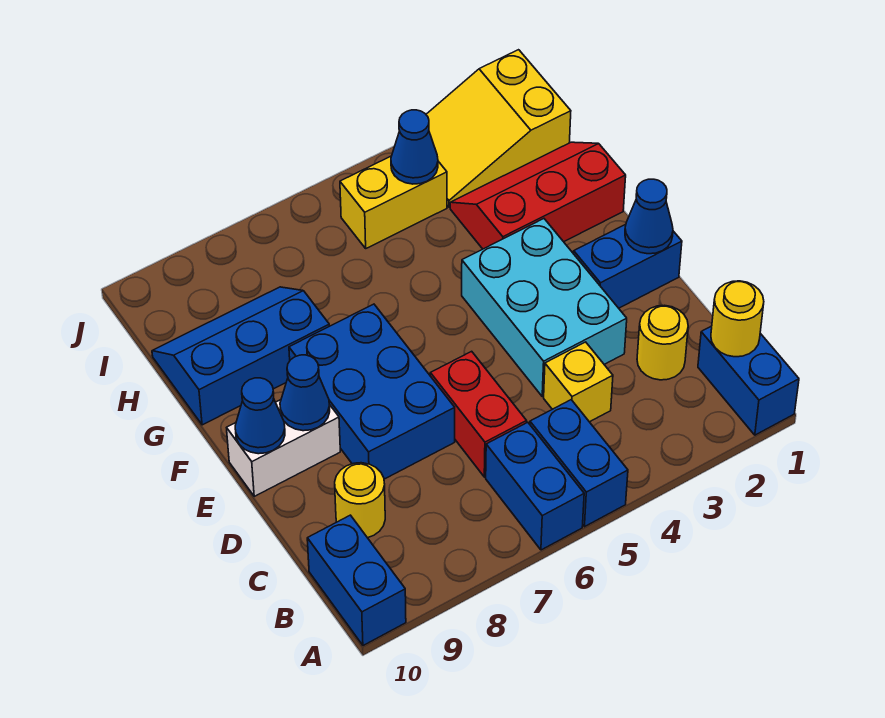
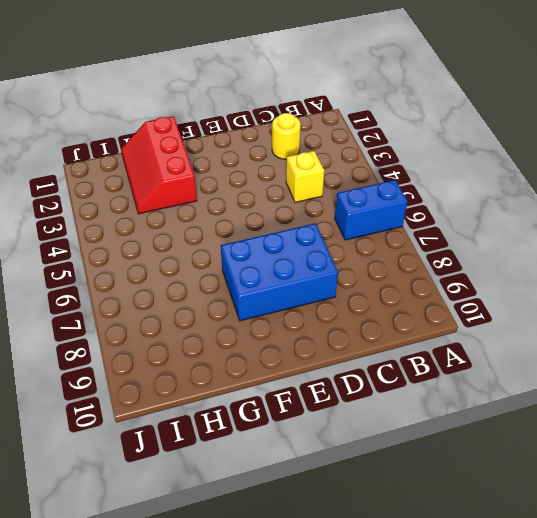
none -> blue 1x2 brick [698,326,799,435]
none -> blue 1x2 brick [530,400,628,527]
none -> blue 1x2 brick [307,515,406,646]

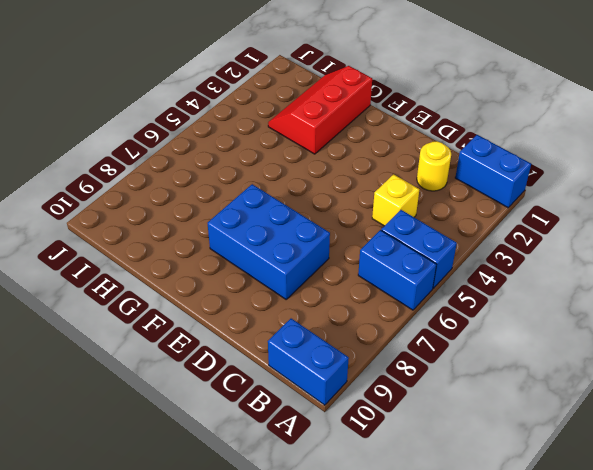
none -> red 1x2 brick [430,351,527,477]
none -> yellow 1x1 round brick [335,463,385,538]
none -> cyan 2x3 brick [462,219,627,397]

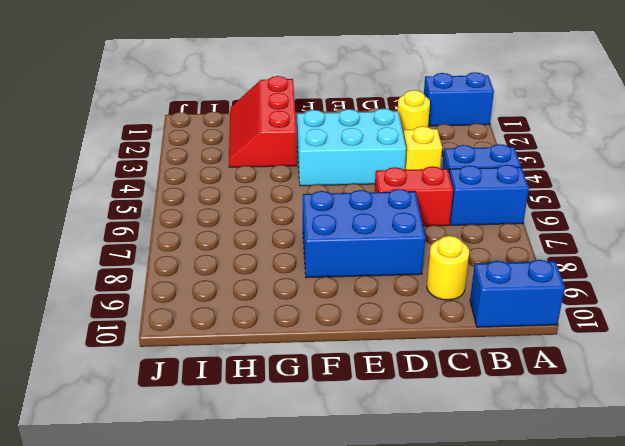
none -> blue 1x2 brick [574,224,682,308]
none -> white 1x2 brick [227,400,340,496]
none -> blue 2x3 slope [152,287,329,425]

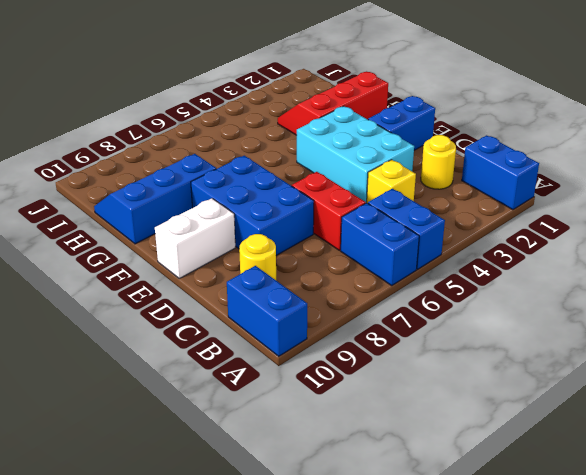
none -> yellow 2x3 slope [426,50,571,207]
none -> yellow 1x2 brick [340,156,447,248]
none -> yellow 1x1 round brick [711,281,764,357]

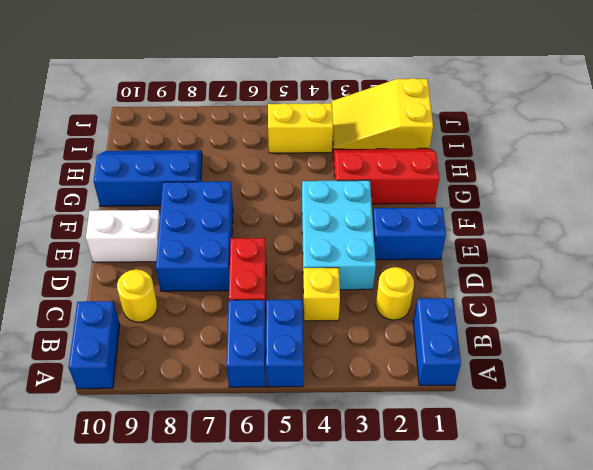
none -> yellow 1x1 round brick [711,281,764,357]
none -> blue 1x1 cone [625,179,673,254]
none -> blue 1x1 cone [280,355,330,431]

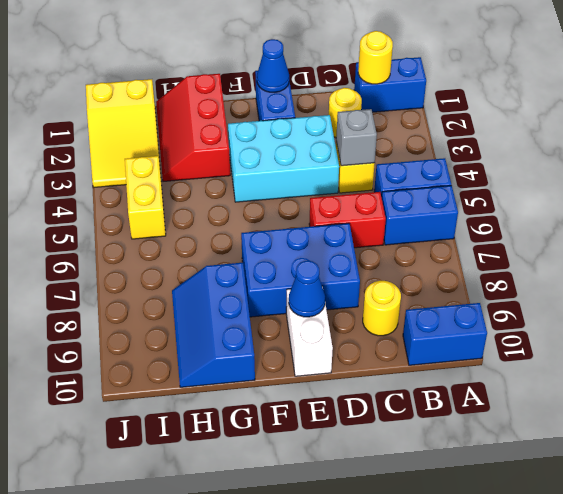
grey 1x1 brick [336,109,377,166] -> none
none -> blue 1x1 cone [235,378,285,454]
none -> blue 1x1 cone [391,110,438,184]

